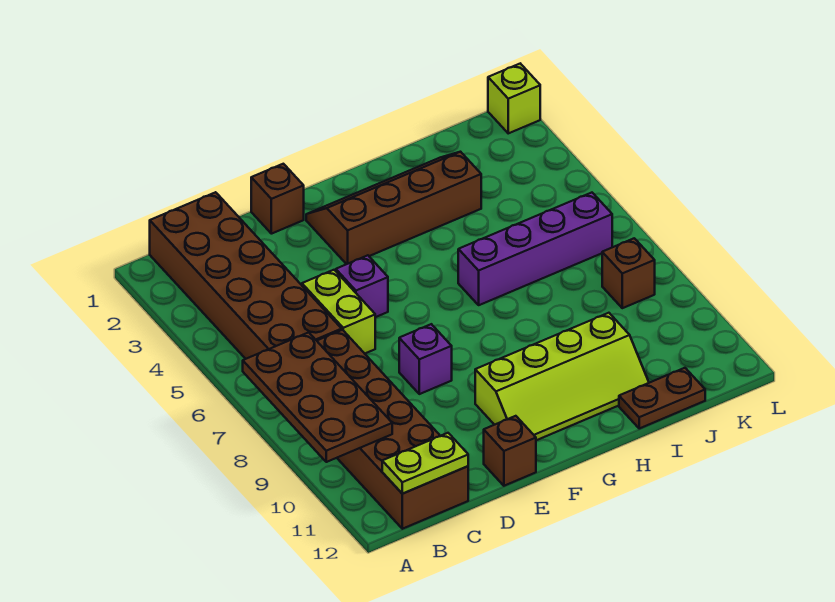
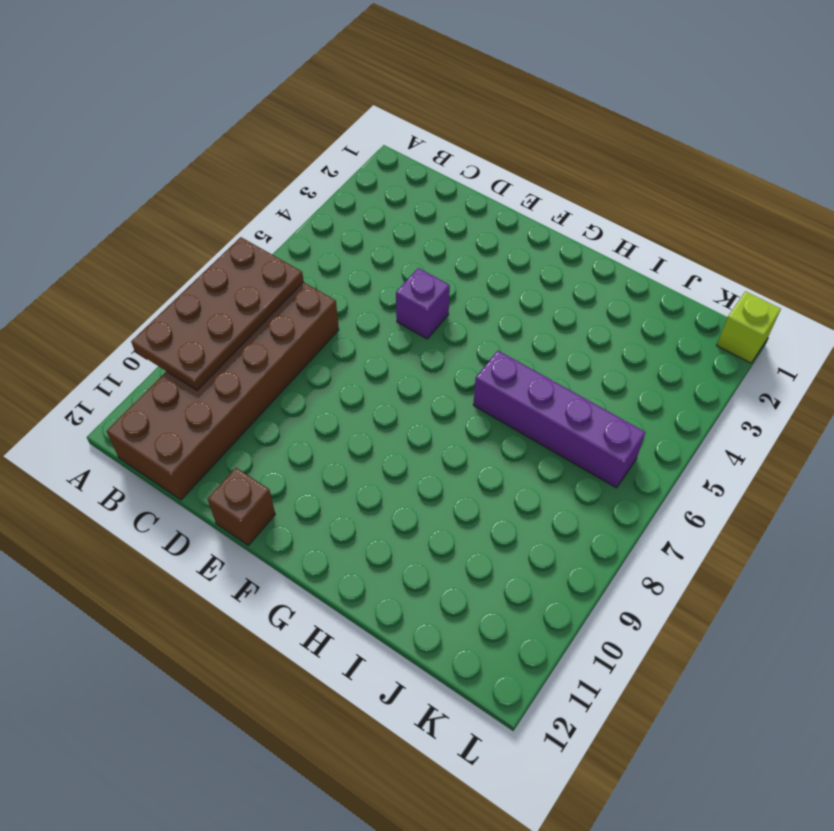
none -> brown 2x6 brick [150,192,342,359]
none -> lime 1x2 brick [302,270,375,353]
none -> brown 1x1 brick [251,164,304,234]

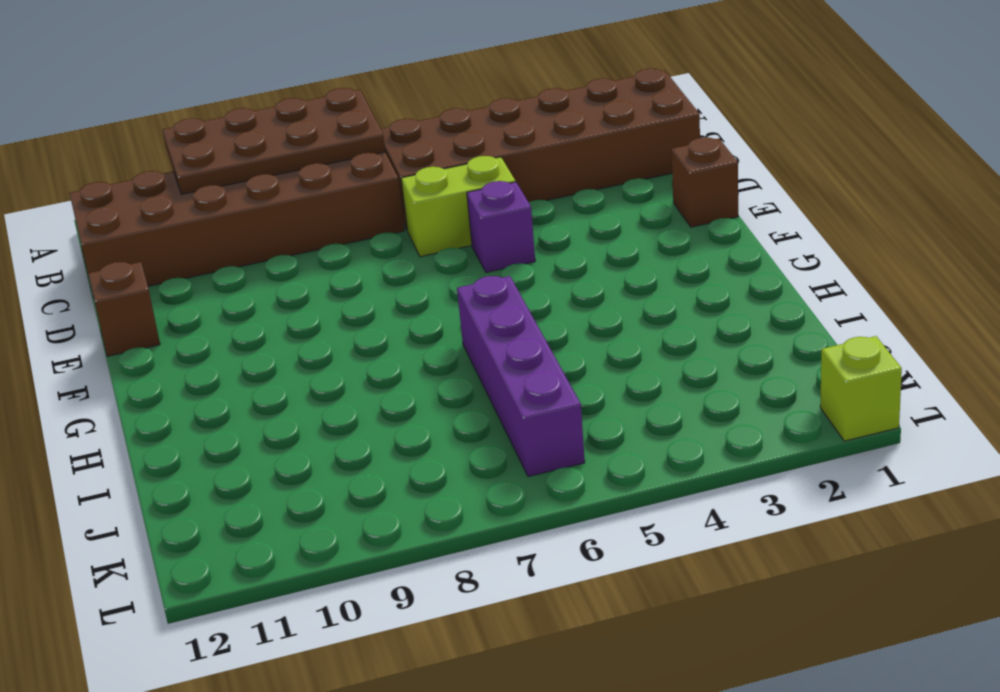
none -> purple 1x1 brick [399,324,452,394]
none -> brown 2x4 slope [306,152,481,264]
none -> lime 2x4 slope [475,313,649,440]

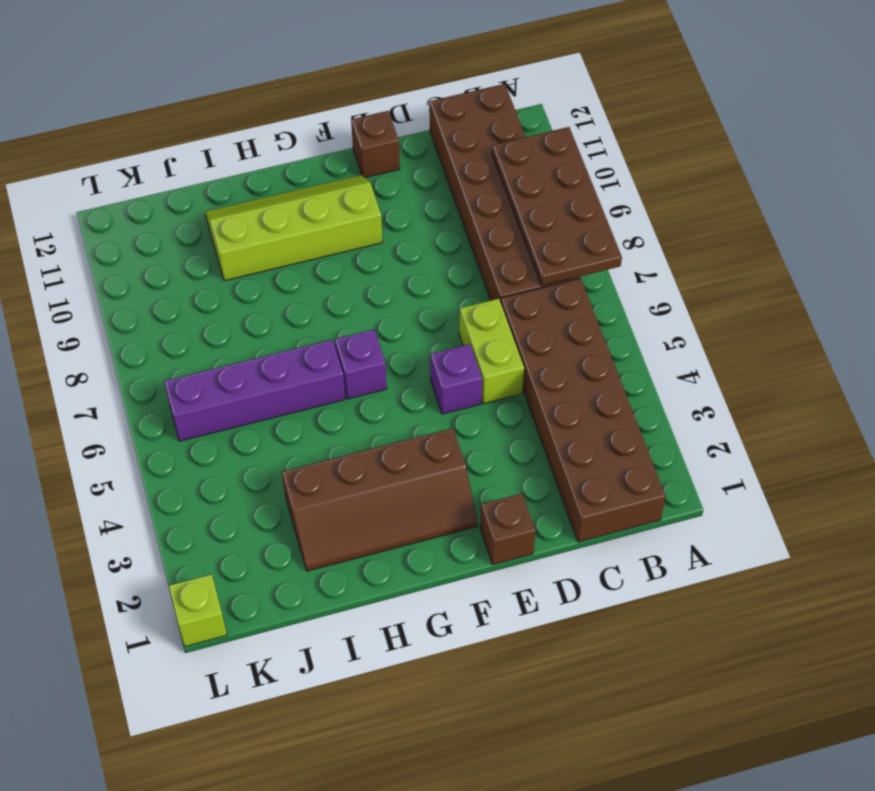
purple 1x1 brick [335,329,387,399] -> purple 1x1 brick moved to [399,324,452,394]
none -> brown 1x2 plate [619,368,705,428]
none -> brown 1x1 brick [602,238,655,308]
none -> lime 1x2 plate [382,433,468,494]

